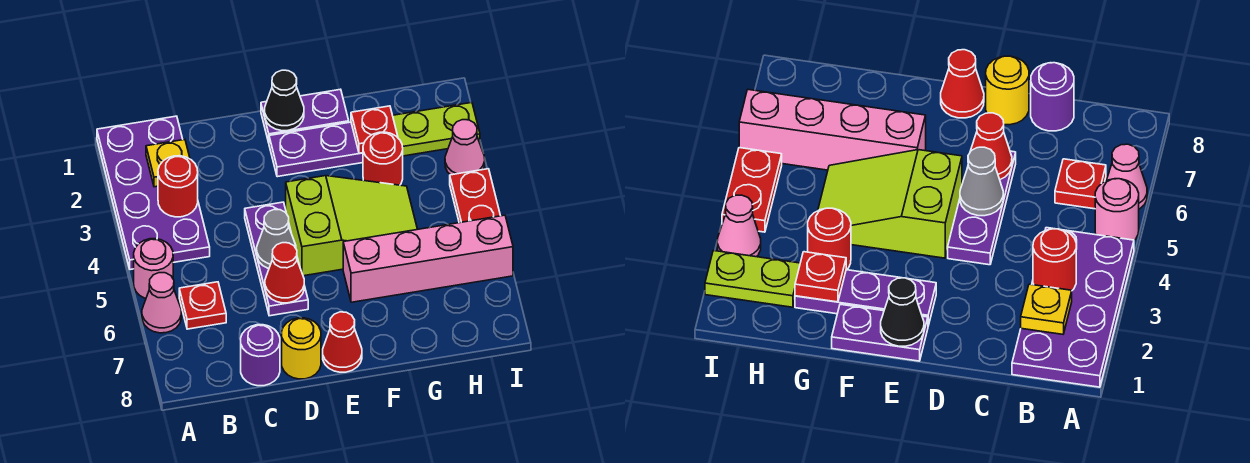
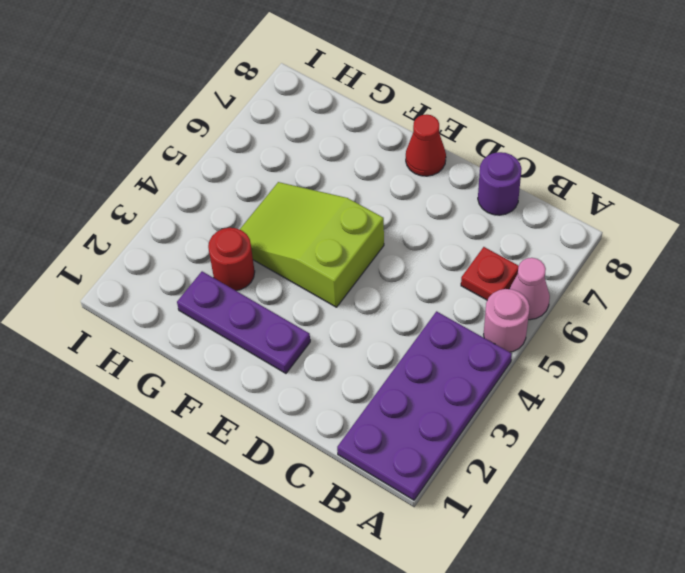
none -> purple 1x3 plate [245,202,308,316]
none -> yellow 1x1 round brick [282,318,321,379]
none -> purple 1x2 plate [261,89,349,142]

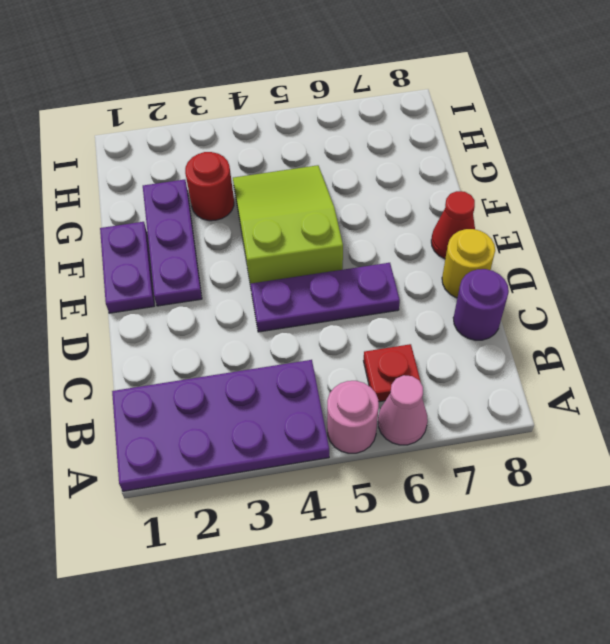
none -> pink 1x4 brick [343,215,513,302]
none -> lime 1x2 plate [393,103,480,156]
none -> pink 1x1 cone [445,120,485,175]

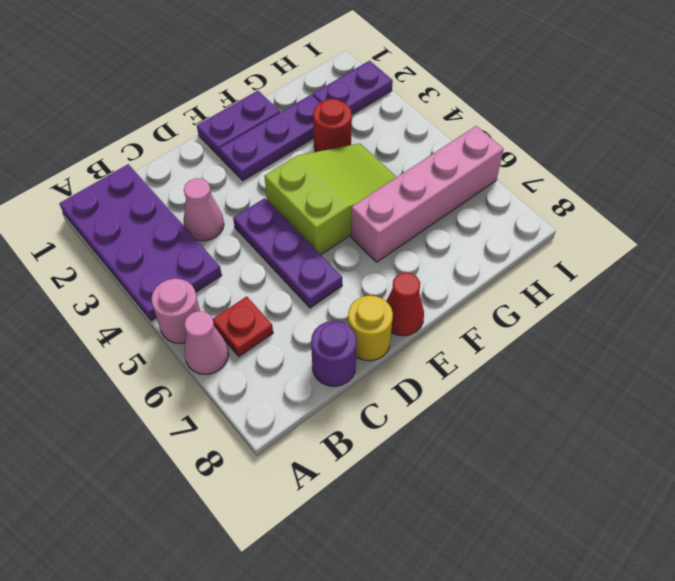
pink 1x1 cone [184,178,224,241] -> pink 1x1 cone moved to [445,120,485,175]
purple 1x2 plate [313,61,393,115] -> lime 1x2 plate [393,103,480,156]
none -> red 1x2 plate [450,169,500,223]
none -> yellow 1x1 plate [146,140,190,187]
none -> red 1x1 round brick [158,156,198,217]

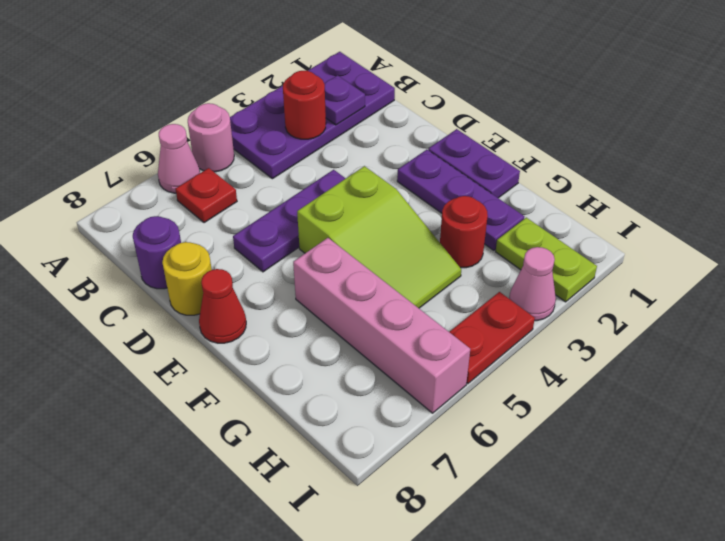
purple 1x1 plate [324,75,365,125] -> yellow 1x1 plate [146,140,190,187]
none -> grey 1x1 cone [257,209,296,269]
none -> red 1x1 cone [265,243,304,303]
none -> black 1x1 cone [265,70,304,131]

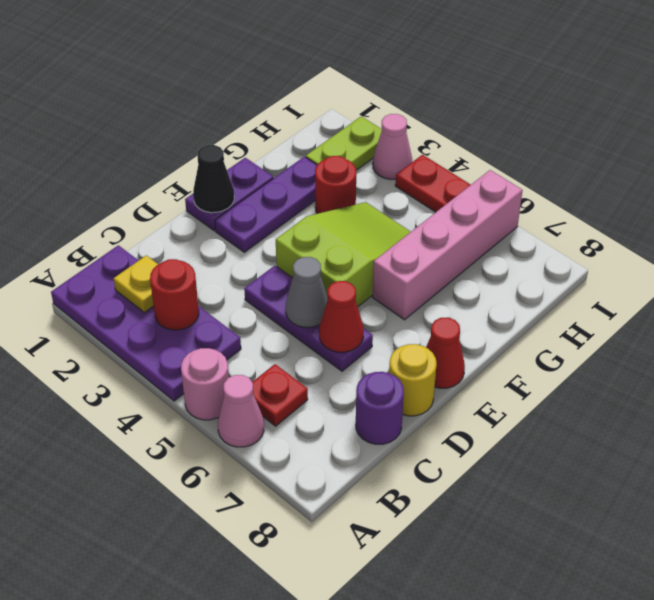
none -> red 1x1 plate [351,106,398,153]

